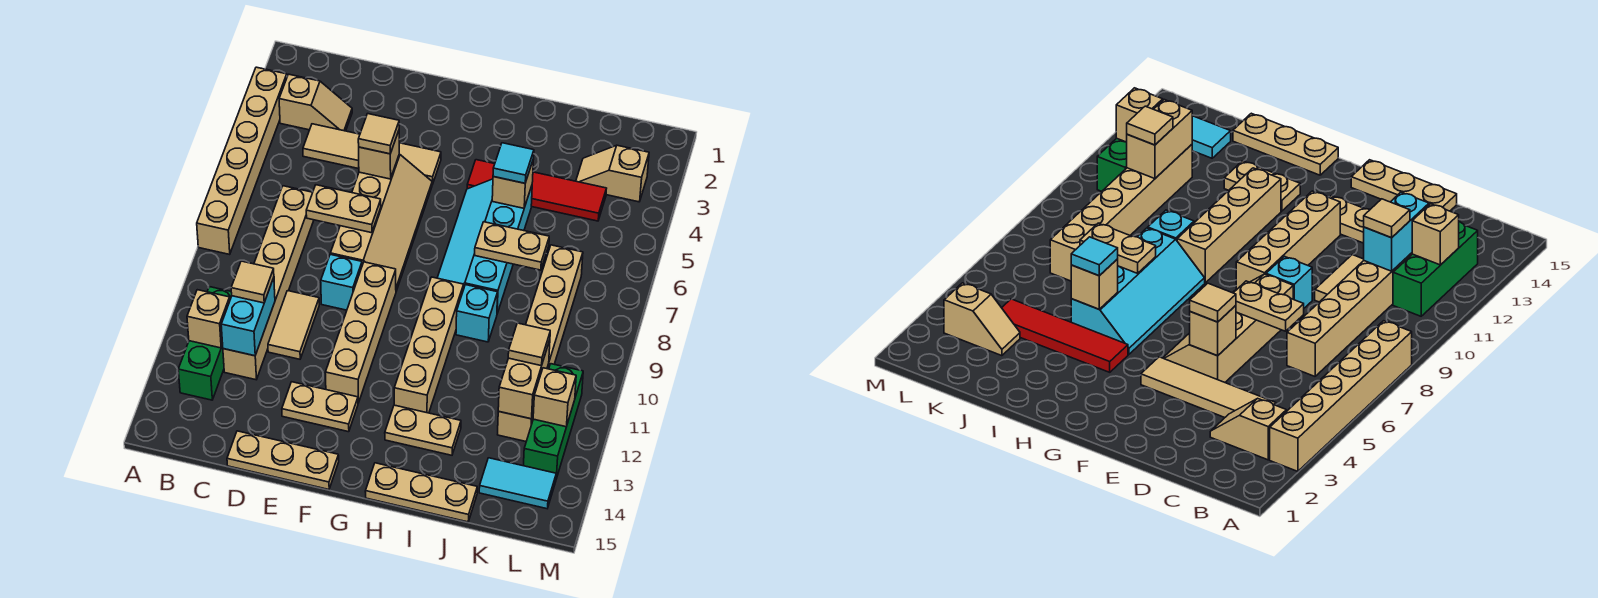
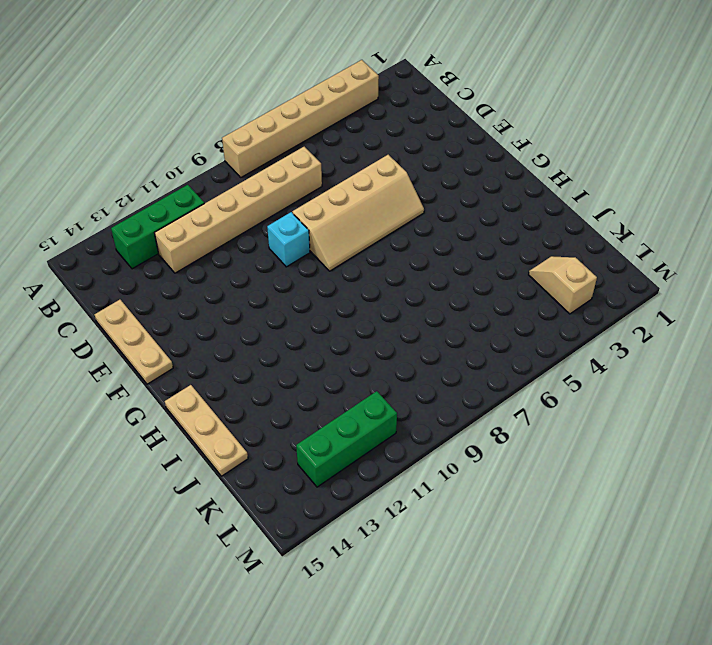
none -> tan 1x2 slope [279,74,352,131]
none -> tan 1x4 tile [303,124,441,185]
none -> tan 1x2 tile [268,291,319,359]
none -> tan 1x2 plate [282,382,358,432]

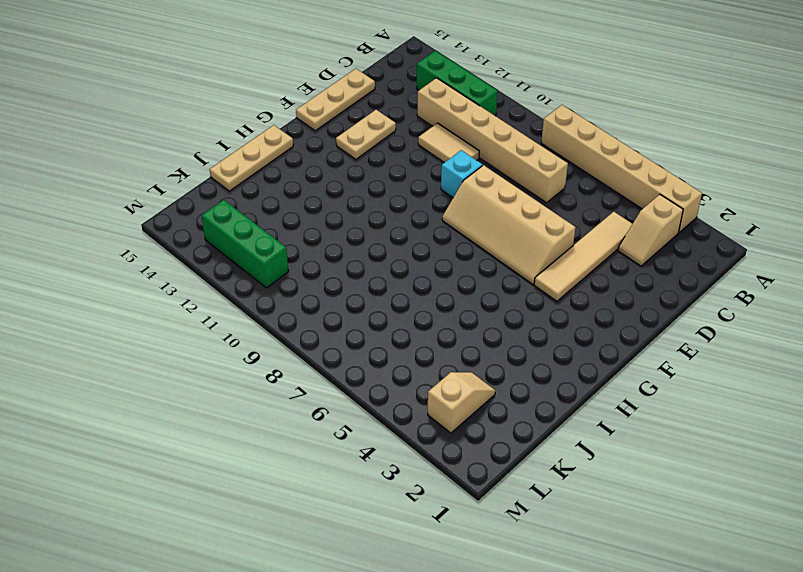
none -> tan 1x4 brick [325,262,396,403]
none -> red 1x4 tile [467,160,607,221]
none -> cyan 2x4 slope [437,179,532,313]
none -> tan 1x4 brick [394,277,464,413]

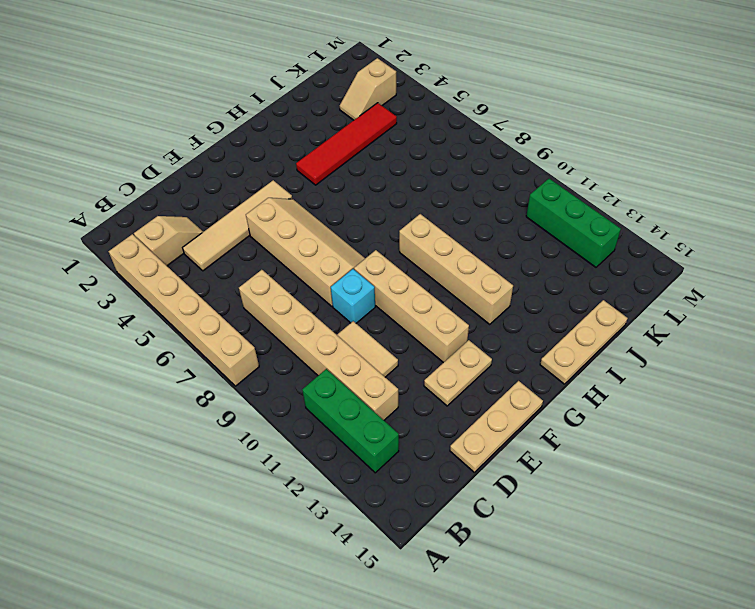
none -> cyan 2x4 slope [437,179,532,313]
none -> tan 1x2 plate [385,405,461,455]
none -> cyan 1x1 brick [456,285,498,342]
none -> tan 1x6 brick [498,245,583,441]

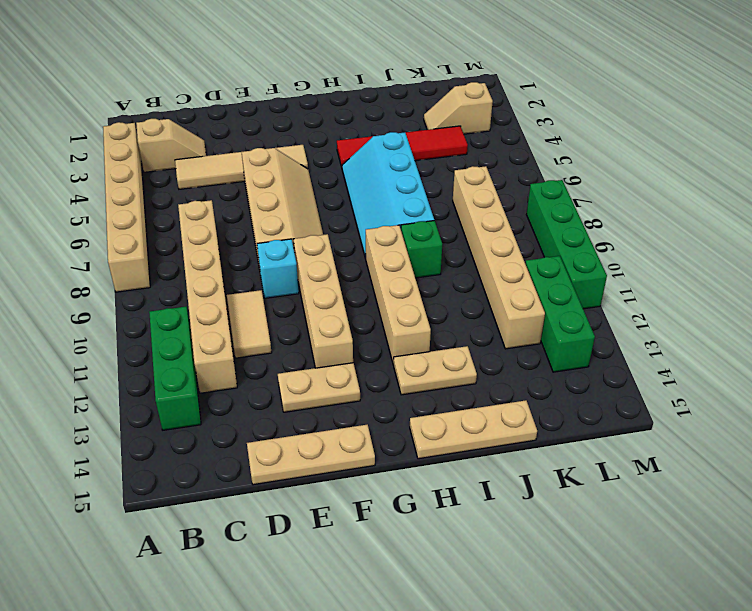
green 1x1 brick [401,221,442,278] -> cyan 1x1 brick [456,285,498,342]
green 1x4 brick [526,180,607,309] -> none
none -> cyan 1x2 tile [479,458,556,509]
none -> tan 1x1 brick [187,290,230,348]
none -> cyan 1x2 brick [221,278,275,356]
none -> tan 1x2 plate [306,185,381,233]

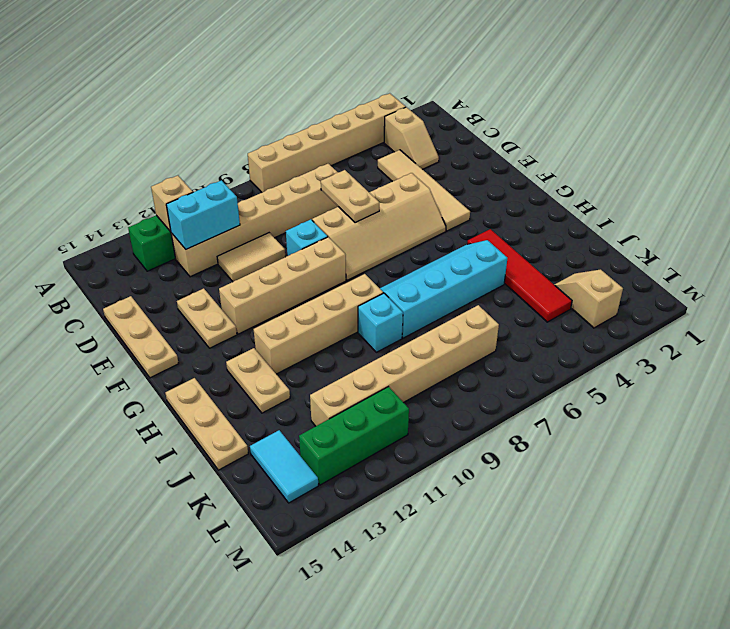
none -> tan 1x1 brick [359,131,399,179]
none -> tan 1x1 brick [492,159,534,208]
none -> tan 1x2 plate [475,222,549,270]
none -> tan 1x2 brick [498,340,550,419]

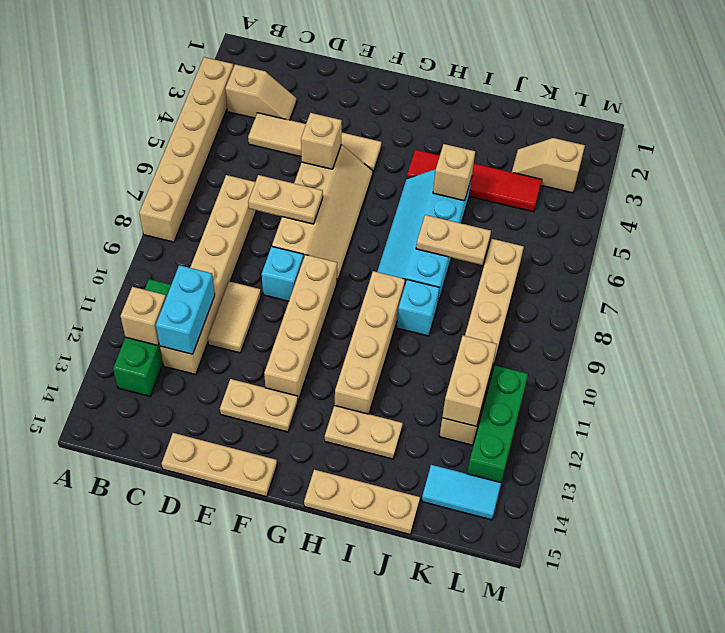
none -> tan 1x1 brick [533,368,576,427]
none -> tan 1x1 tile [231,261,274,303]
none -> tan 1x1 tile [358,114,399,154]
none -> cyan 1x1 tile [493,143,534,183]

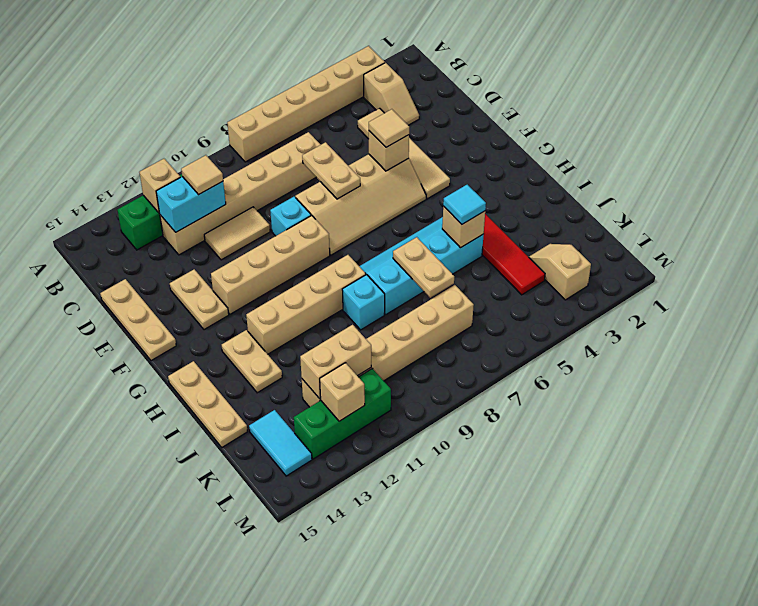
none -> tan 1x1 tile [508,323,550,366]

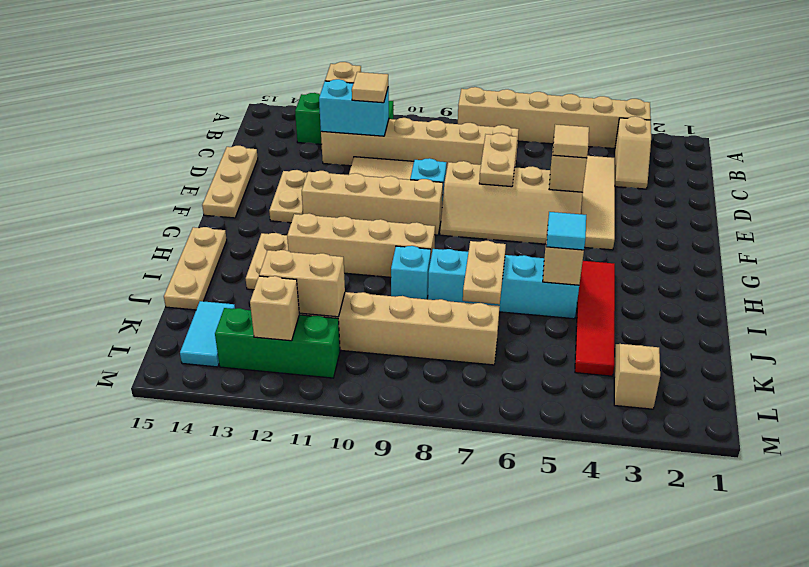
none -> tan 1x1 tile [508,323,550,366]

